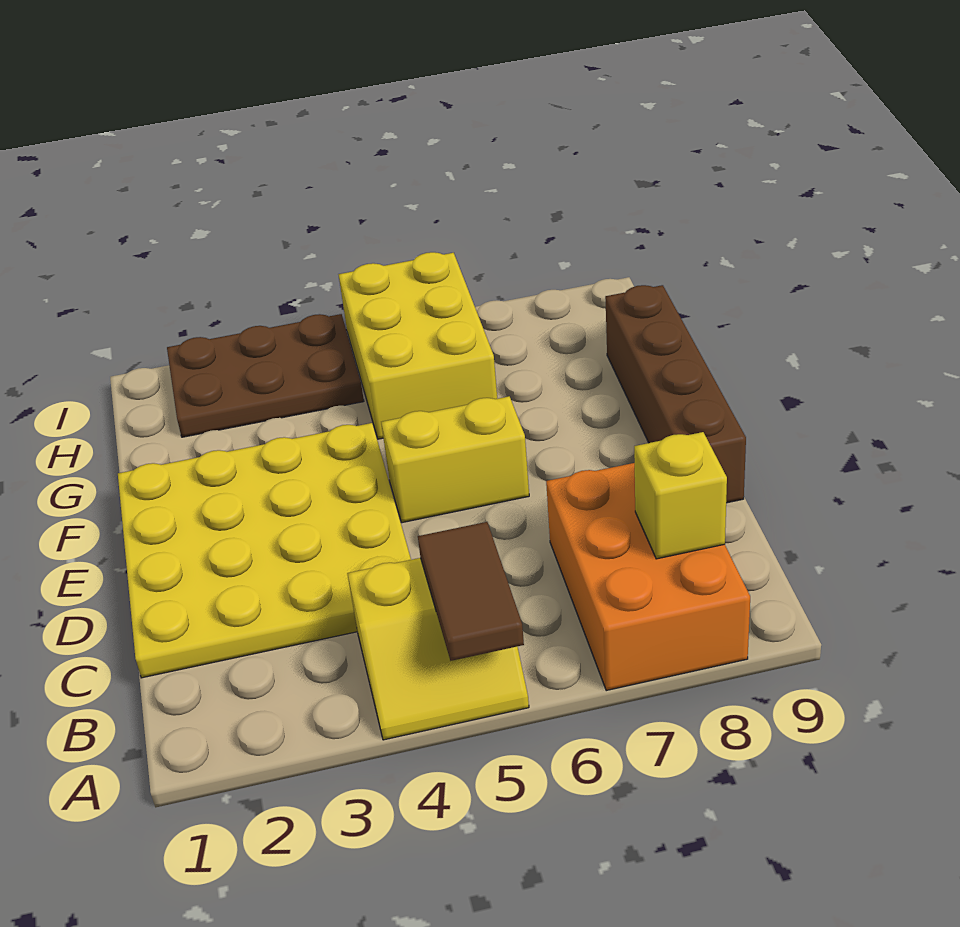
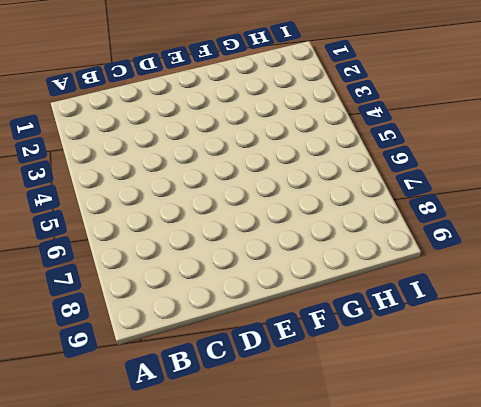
none -> yellow 2x2 slope [347,558,529,740]
none -> orange 2x3 brick [546,463,750,691]

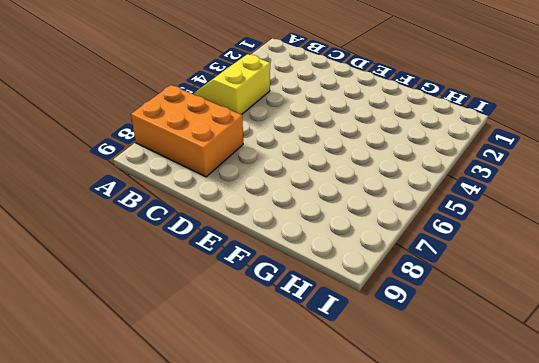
none -> yellow 4x4 plate [118,423,411,678]
none -> brown 1x4 brick [605,285,746,503]

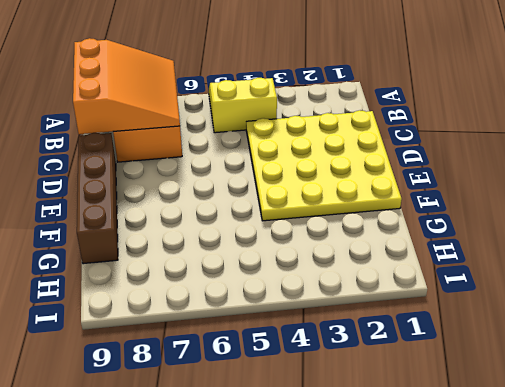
orange 3x3 slope [73,38,180,134] -> yellow 1x1 brick [634,432,727,559]
none -> yellow 1x2 brick [381,396,529,523]
none -> yellow 2x3 brick [338,252,497,439]

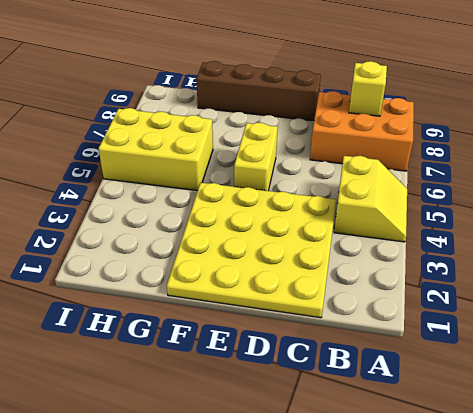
none -> brown 2x3 plate [167,314,364,437]
none -> brown 1x2 tile [418,522,524,661]

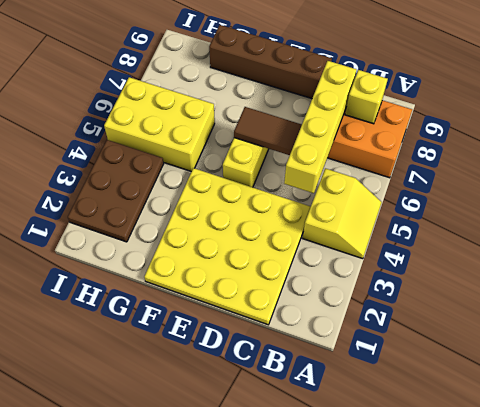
yellow 1x4 brick [284,61,357,193] -> none
brown 1x2 tile [234,107,302,155] -> brown 1x2 tile moved to [418,522,524,661]

